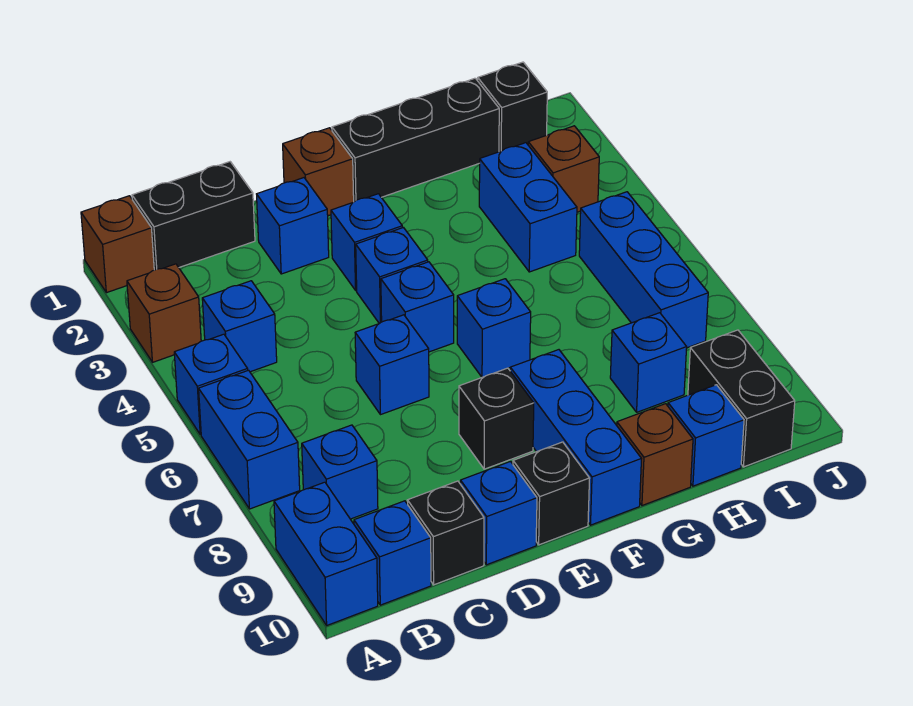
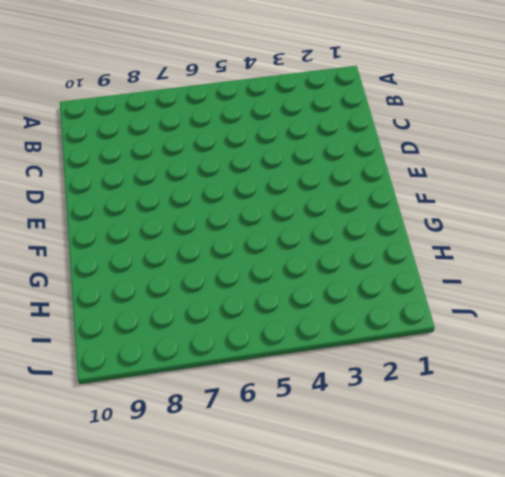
none -> brown 1x1 brick [81,196,154,293]
none -> brown 1x1 brick [127,264,201,362]
none -> blue 1x1 brick [174,334,248,434]
none -> blue 1x2 brick [199,370,300,509]

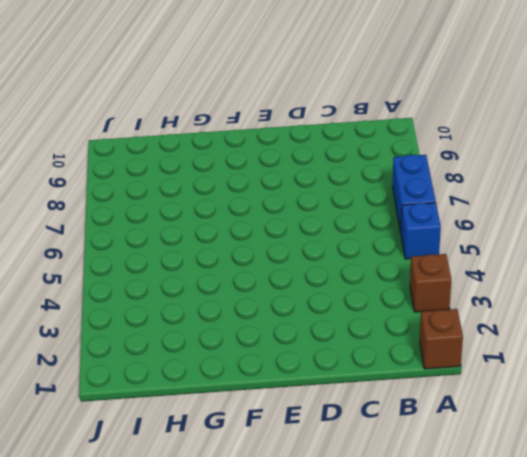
none -> blue 1x2 brick [274,482,378,625]
none -> black 1x2 brick [132,162,255,270]
none -> blue 1x1 brick [202,281,277,372]
none -> blue 1x1 brick [302,425,378,519]

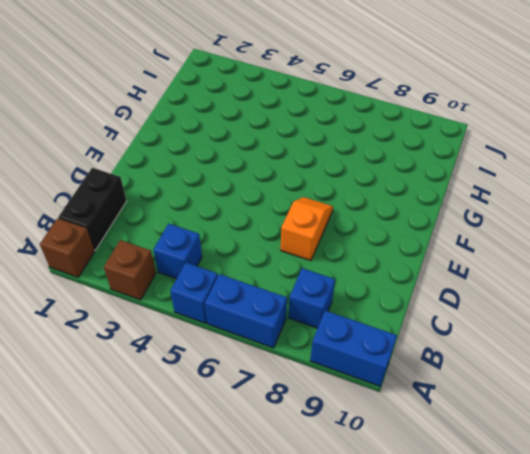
orange 1x2 slope [281,197,333,261] -> none
none -> blue 1x1 brick [354,501,431,605]
none -> black 1x1 brick [407,481,484,585]
none -> blue 1x1 brick [257,178,329,274]
none -> blue 1x1 brick [355,315,429,415]

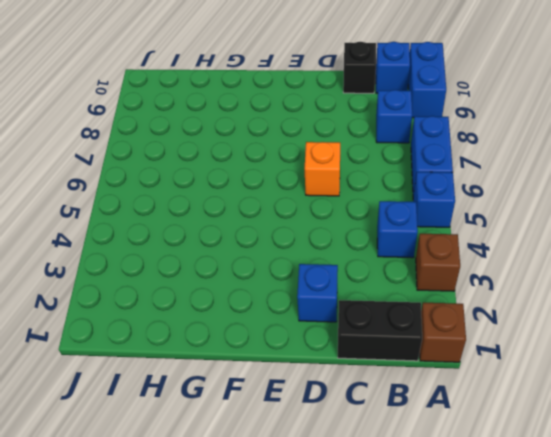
orange 1x1 brick [305,142,340,196] -> blue 1x1 brick [355,315,429,415]
none -> blue 1x1 brick [461,462,537,565]
none -> brown 1x1 brick [283,128,354,216]
none -> blue 1x1 brick [331,194,402,290]
none -> blue 1x1 brick [356,228,428,323]

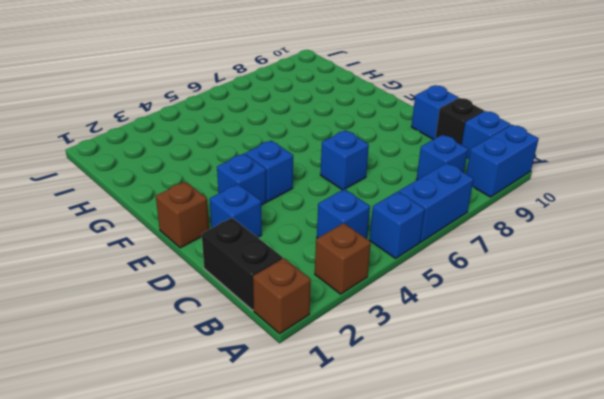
none -> blue 1x1 brick [381,262,454,352]
none -> black 1x1 brick [459,368,534,469]
none -> black 1x1 brick [513,442,590,545]
none -> black 1x3 brick [332,78,499,202]

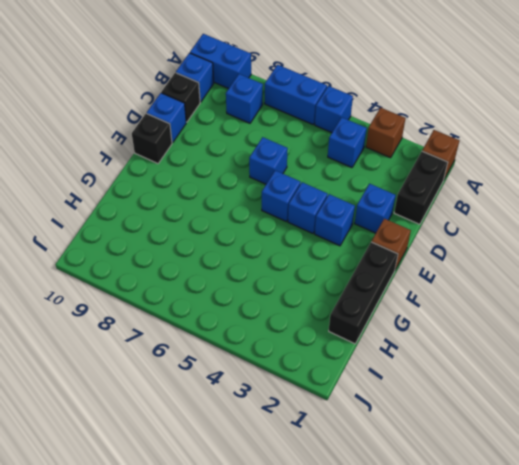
none -> black 1x1 brick [459,368,534,469]
none -> blue 1x1 brick [457,279,531,377]
none -> blue 1x3 brick [510,350,641,525]
none -> brown 1x1 brick [617,404,693,506]

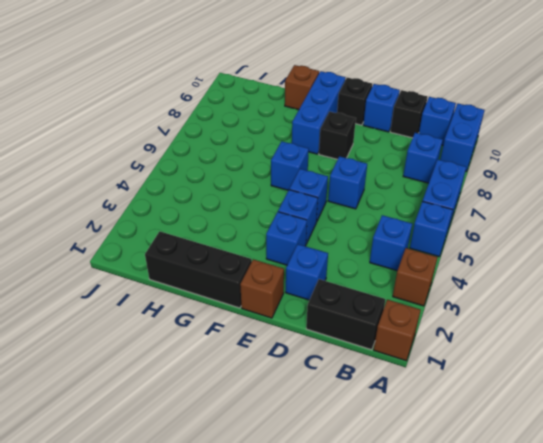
none -> blue 1x2 brick [479,143,577,272]
none -> blue 1x1 brick [610,313,687,412]
none -> blue 1x1 brick [668,385,744,486]
none -> black 1x1 brick [478,62,547,152]

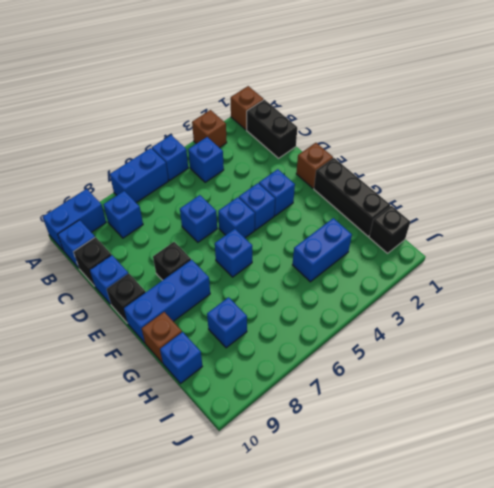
none -> blue 1x1 brick [257,178,329,274]
none -> brown 1x1 brick [528,126,599,212]
none -> blue 1x3 brick [579,192,708,348]
none -> black 1x2 brick [688,330,795,467]

